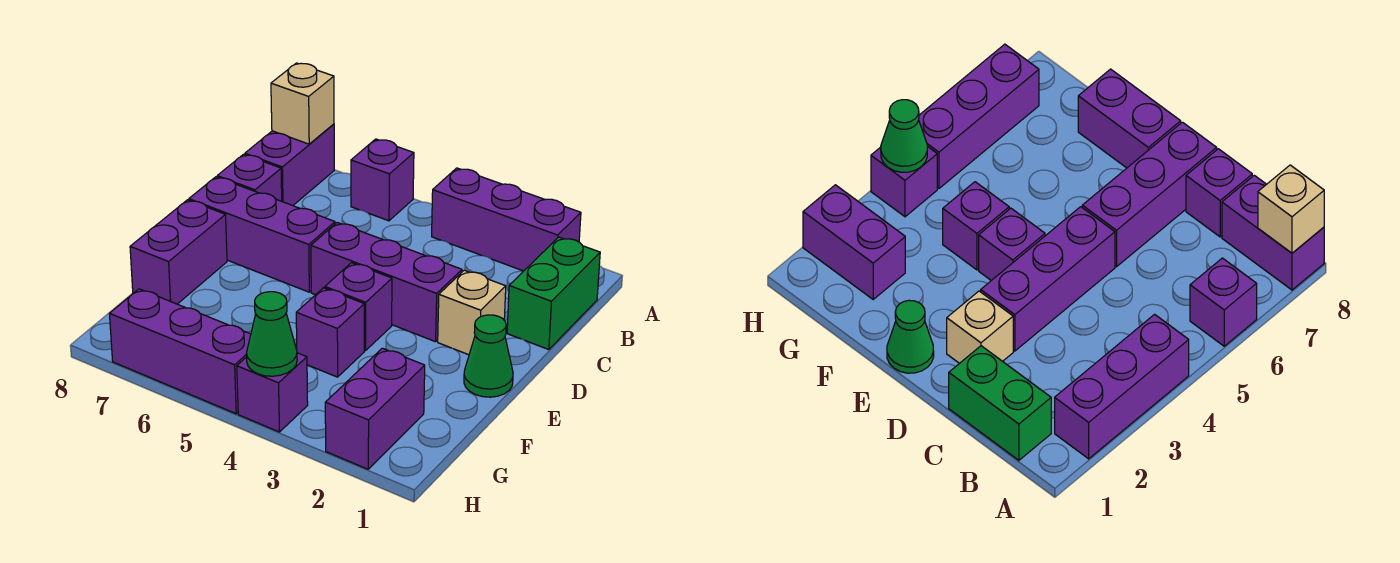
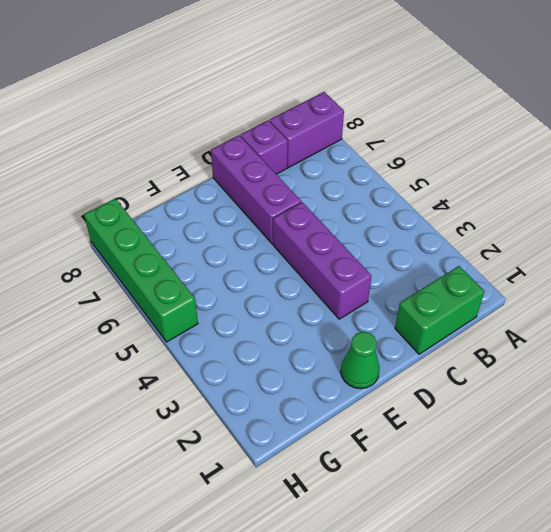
green 1x4 brick [84,199,198,342] -> purple 1x3 brick [109,289,251,414]
none -> purple 1x3 brick [432,168,581,271]
none -> purple 1x1 brick [351,139,414,221]
none -> tan 1x1 brick [438,270,506,355]

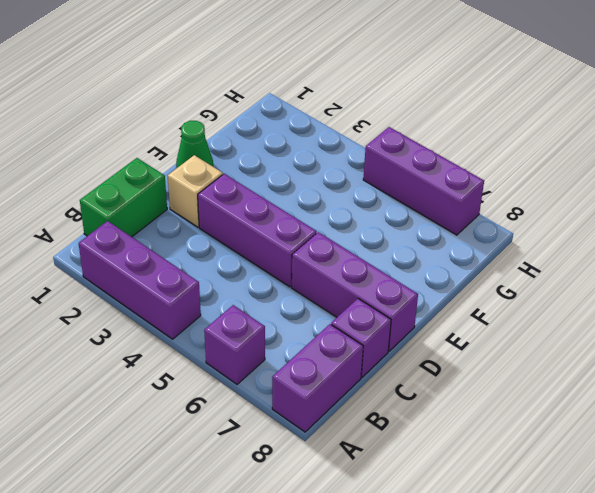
none -> purple 1x1 brick [325,263,392,351]
none -> purple 1x2 brick [130,200,227,304]
none -> purple 1x1 brick [296,288,364,377]

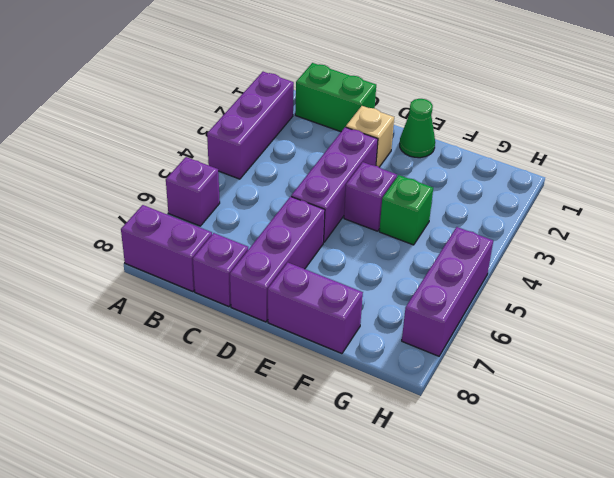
green 1x1 brick [379,175,433,245] -> purple 1x1 brick [296,288,364,377]
none -> purple 1x2 brick [325,348,425,469]
none -> purple 1x1 brick [237,353,308,432]
none -> tan 1x1 brick [271,63,334,144]

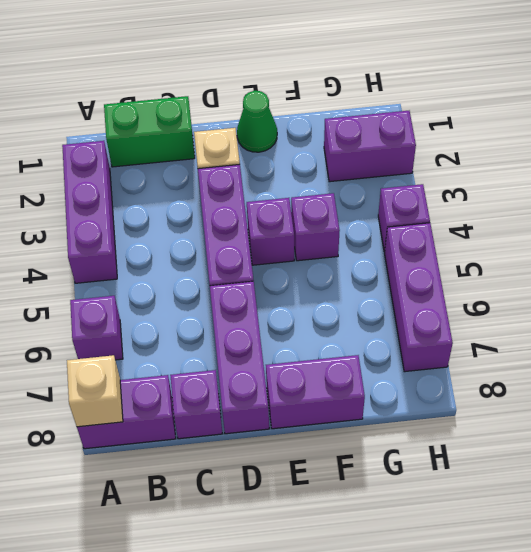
none -> green 1x1 cone [246,292,297,376]

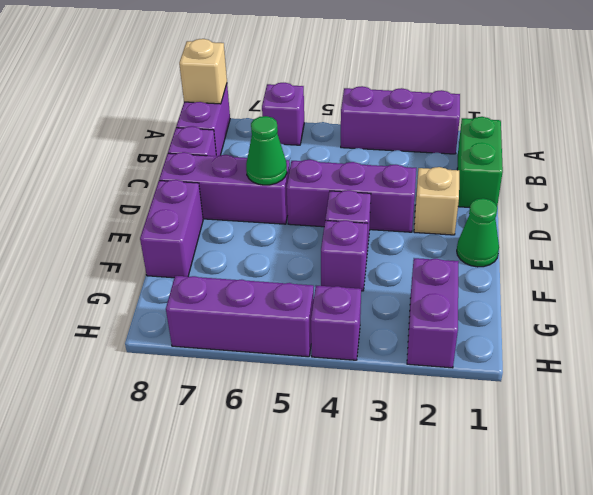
green 1x1 cone [246,116,287,185] -> green 1x1 cone moved to [246,292,297,376]

